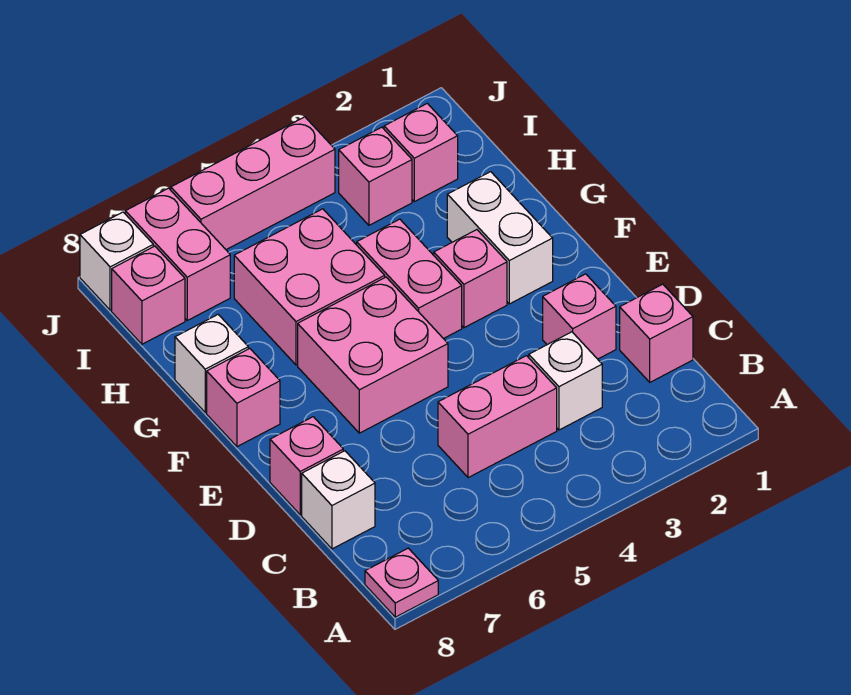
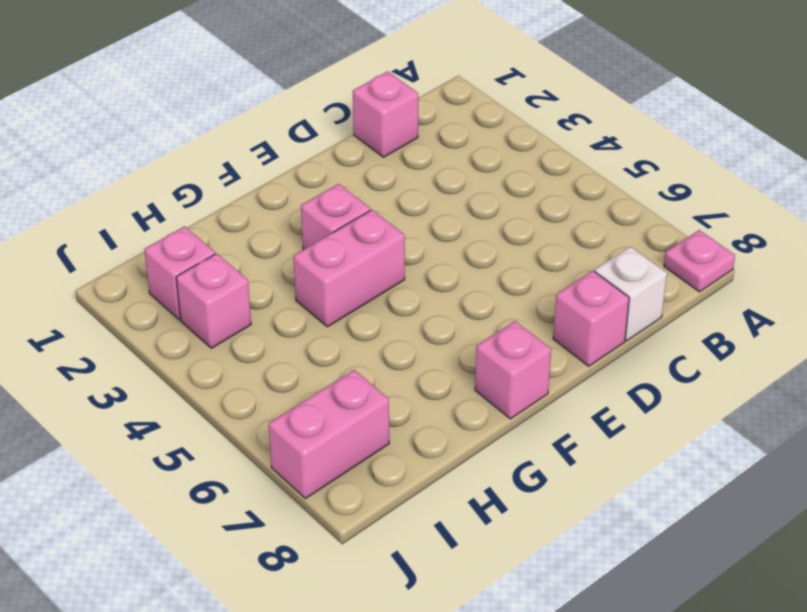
none -> white 1x1 brick [529,332,602,430]
none -> pink 1x2 brick [438,356,557,478]
none -> pink 1x1 brick [543,274,616,359]

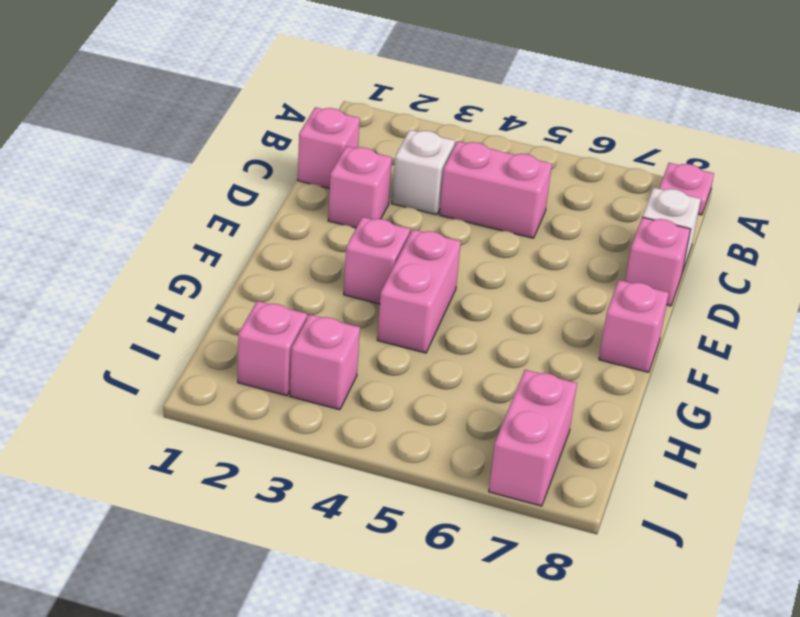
none -> pink 2x2 brick [298,277,448,433]
none -> white 1x2 brick [447,172,553,304]
none -> pink 2x2 brick [234,209,385,365]

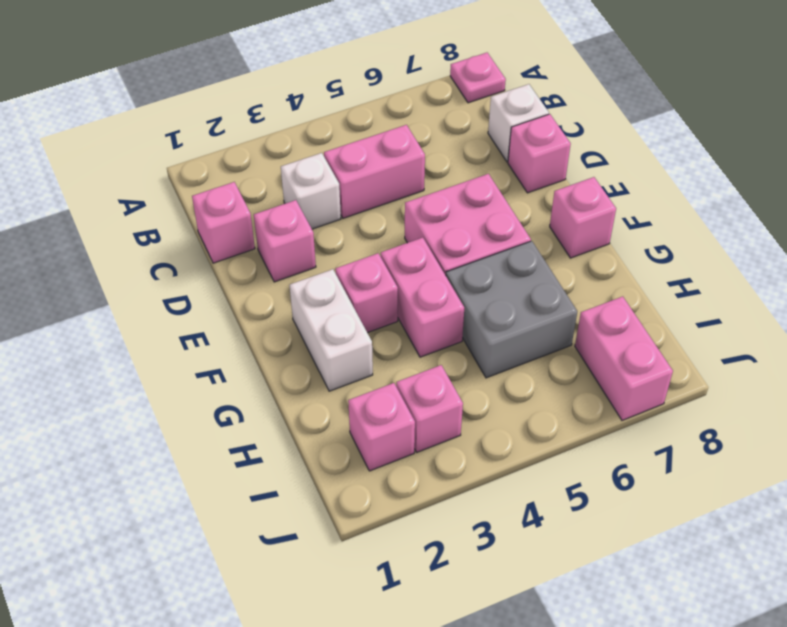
grey 2x2 brick [446,241,577,378] -> pink 2x2 brick [234,209,385,365]
none -> white 1x1 brick [175,315,248,412]
none -> pink 1x1 brick [112,246,185,344]
none -> pink 1x3 brick [171,117,335,250]

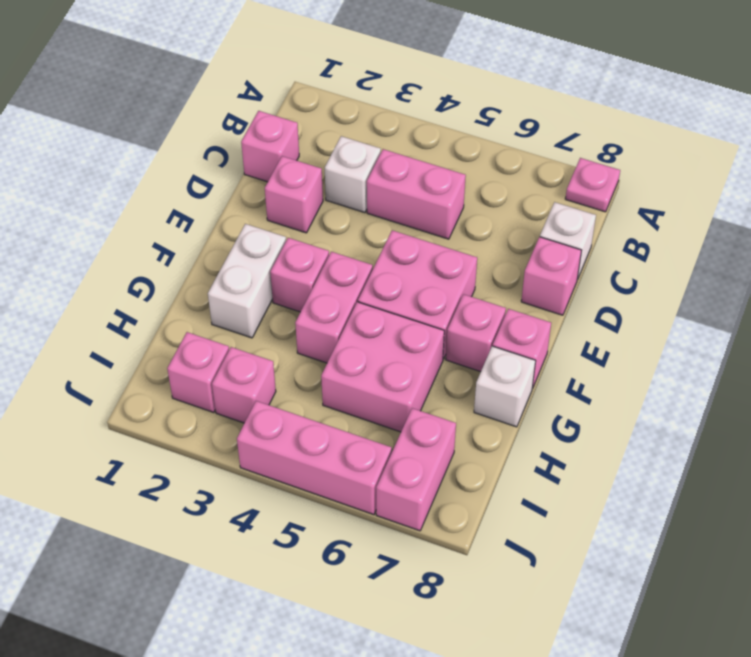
pink 1x1 brick [446,294,506,372] -> pink 1x1 brick moved to [112,246,185,344]
none -> white 1x1 brick [80,212,153,310]

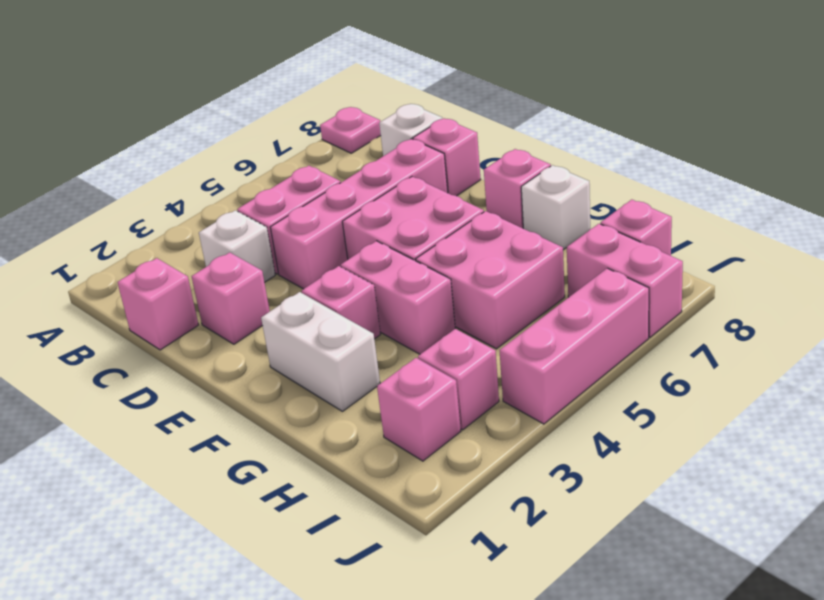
pink 1x4 brick [270,139,448,289] -> none
none -> white 1x1 brick [80,212,153,310]

